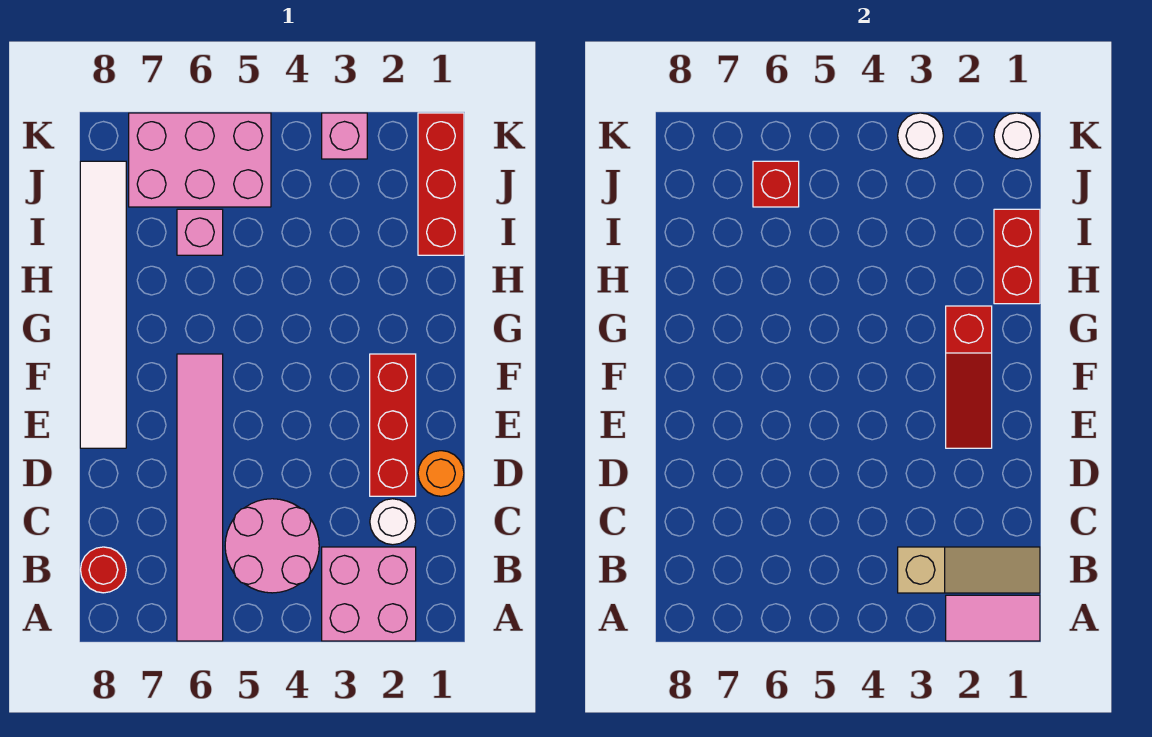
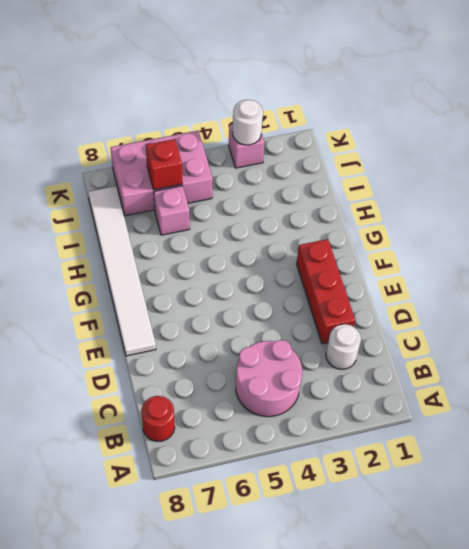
none -> pink 2x2 brick [322,547,416,641]
none -> pink 1x6 tile [177,354,223,641]
none -> orange 1x1 round brick [418,451,464,496]

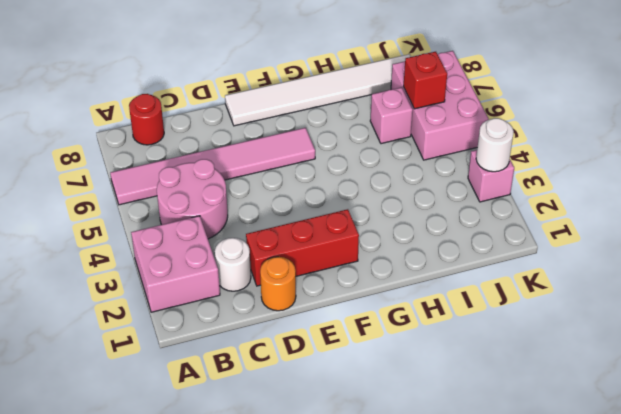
none -> red 1x3 brick [418,113,464,255]
none -> pink 1x2 tile [946,595,1040,641]
none -> tan 1x3 slope [898,547,1040,593]

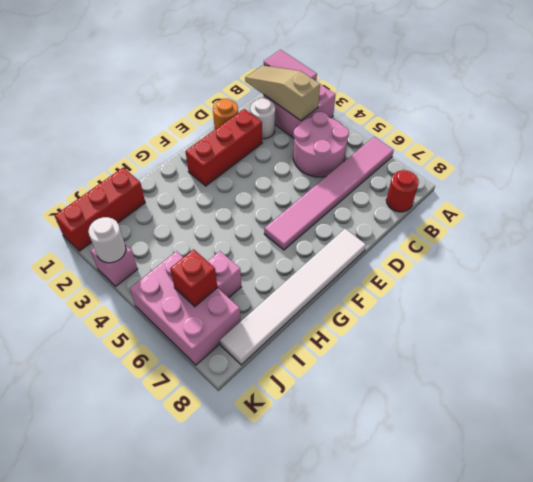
none -> red 1x3 slope [946,306,992,448]
none -> red 1x2 brick [994,209,1040,304]
none -> white 1x1 round brick [994,113,1040,159]

